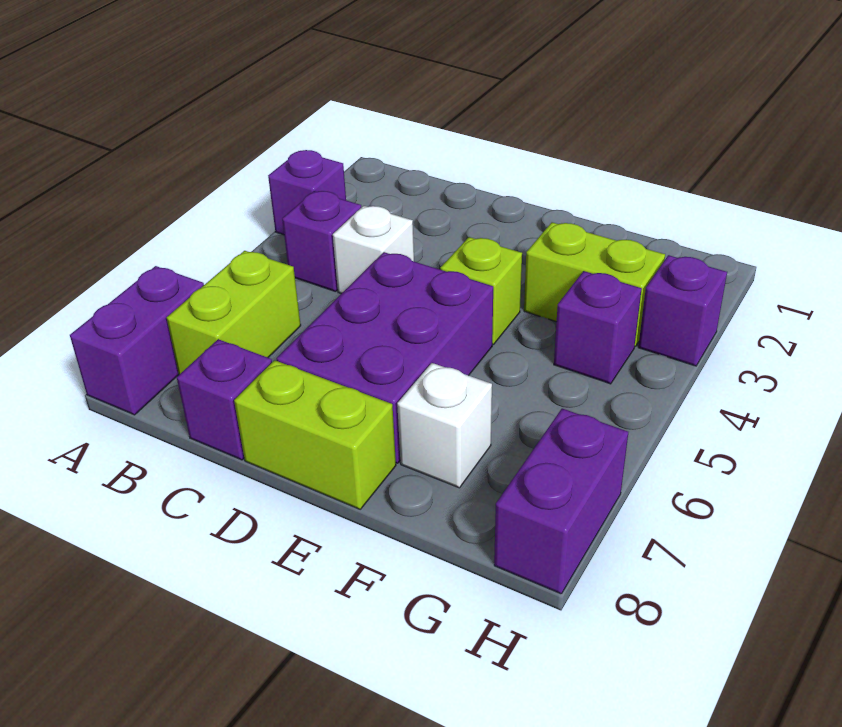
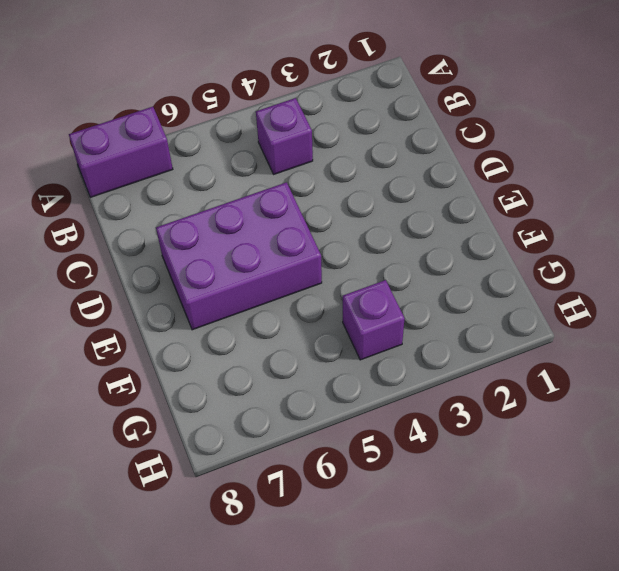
none -> purple 1x1 brick [268,150,346,235]
none -> lime 1x2 brick [167,251,301,375]
none -> white 1x1 brick [333,206,414,294]

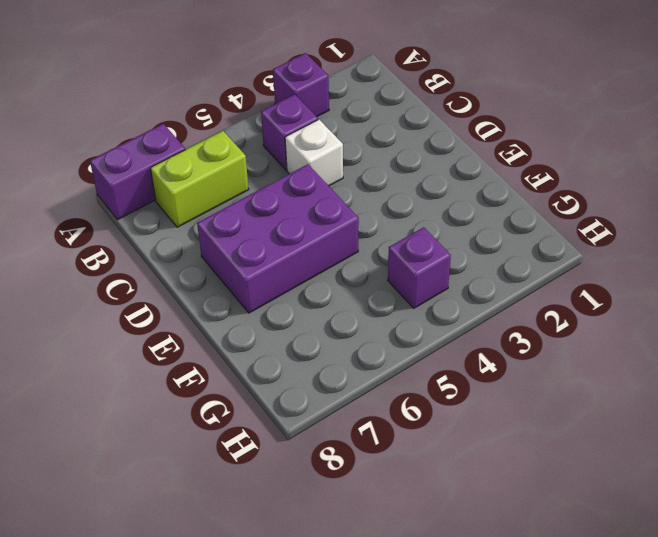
none -> purple 1x1 brick [177,339,272,460]
none -> lime 1x2 brick [234,360,396,509]
none -> lime 1x1 brick [440,237,522,345]

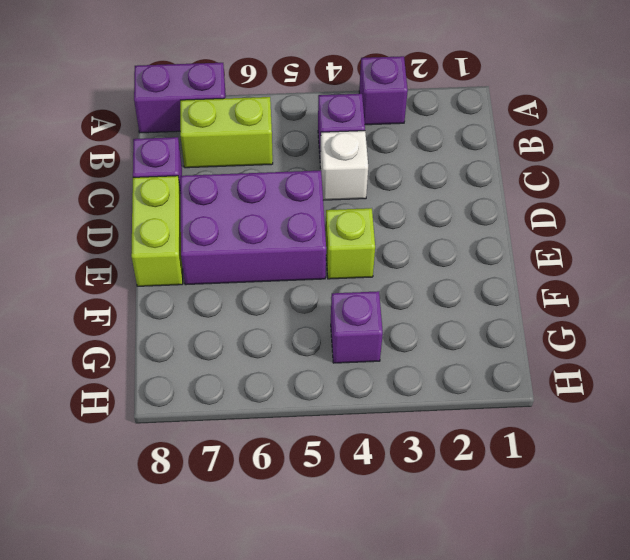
none -> lime 1x2 brick [524,222,665,346]
none -> white 1x1 brick [397,363,492,488]
none -> purple 1x1 brick [638,255,727,366]

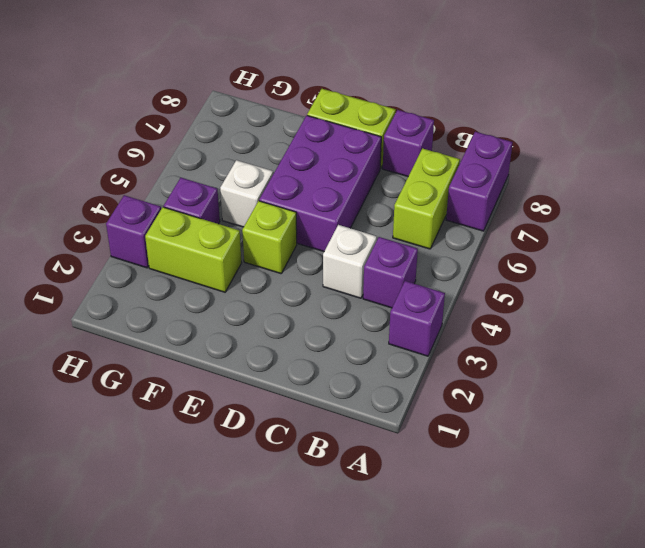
white 1x1 brick [220,160,273,227] -> white 1x1 brick moved to [397,363,492,488]
none -> purple 1x2 brick [494,409,628,594]

